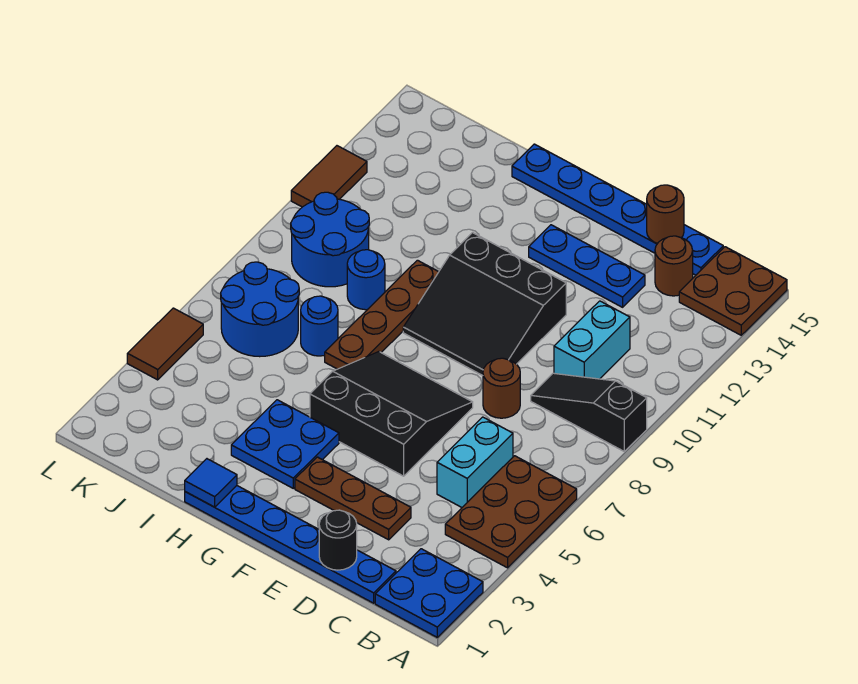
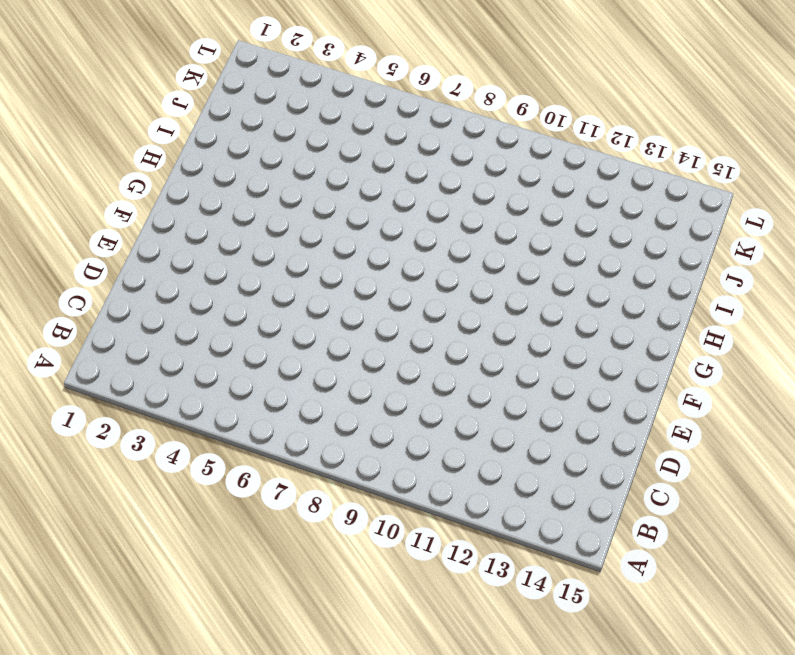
none -> blue 2x2 plate [375,549,483,637]
none -> brown 2x3 plate [445,456,577,568]
none -> black 1x3 slope [531,373,647,451]

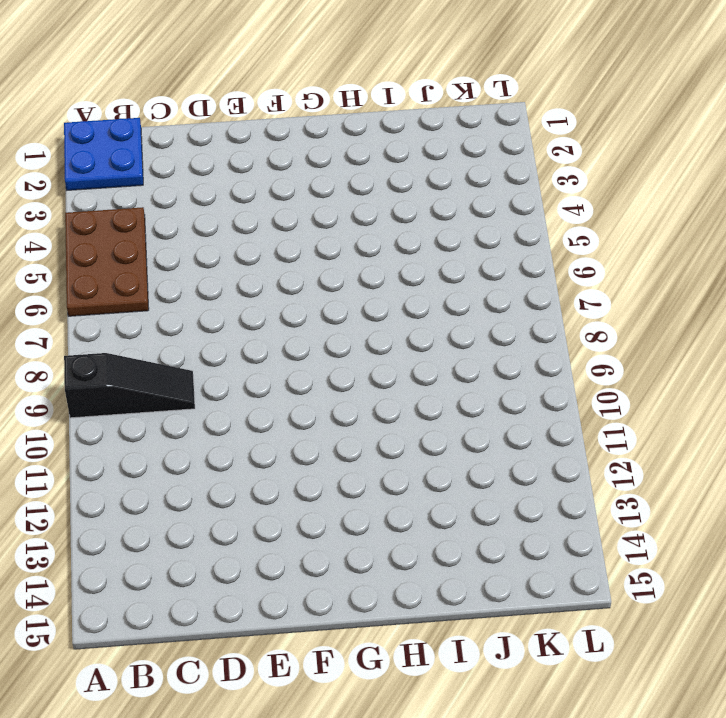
none -> brown 2x2 plate [679,247,787,335]
none -> blue 1x6 plate [185,486,396,603]
none -> cyan 1x2 brick [437,417,513,507]

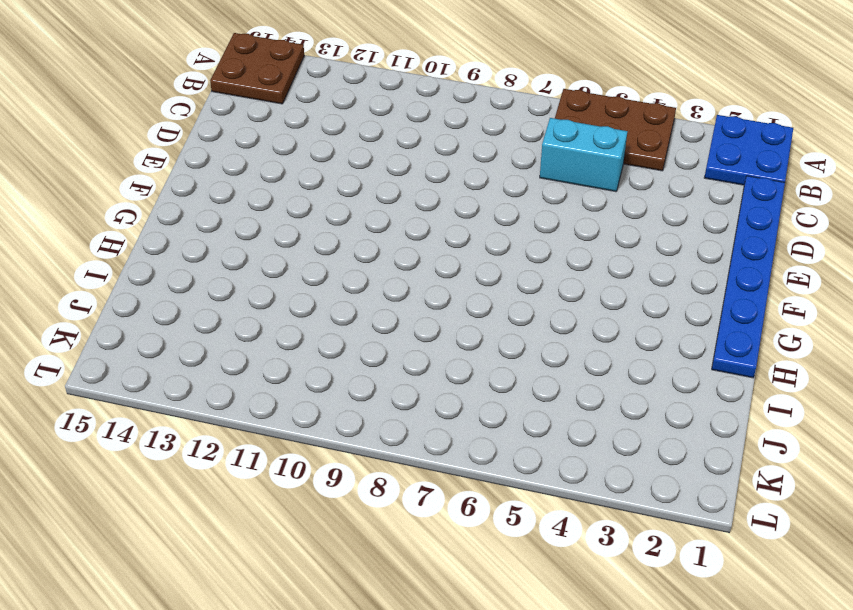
none -> black 1x3 slope [531,373,647,451]
none -> cyan 1x2 brick [554,301,630,379]
none -> brown 1x1 round brick [655,236,693,296]

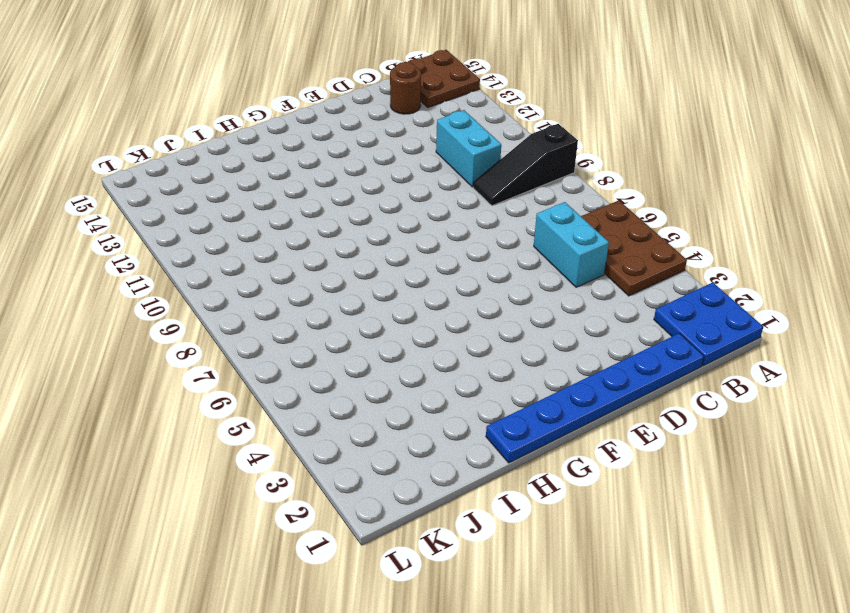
none -> blue 1x6 plate [512,144,723,275]
none -> brown 1x3 plate [295,457,411,540]
none -> brown 1x1 round brick [483,358,520,418]

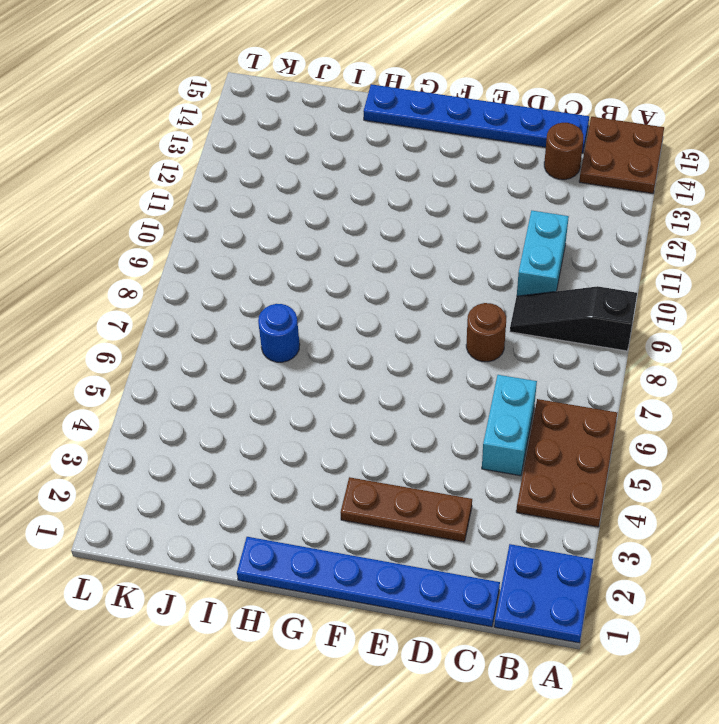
none -> blue 1x3 plate [529,225,645,307]
none -> black 3x3 slope [310,352,473,476]
none -> black 3x3 slope [403,233,566,376]

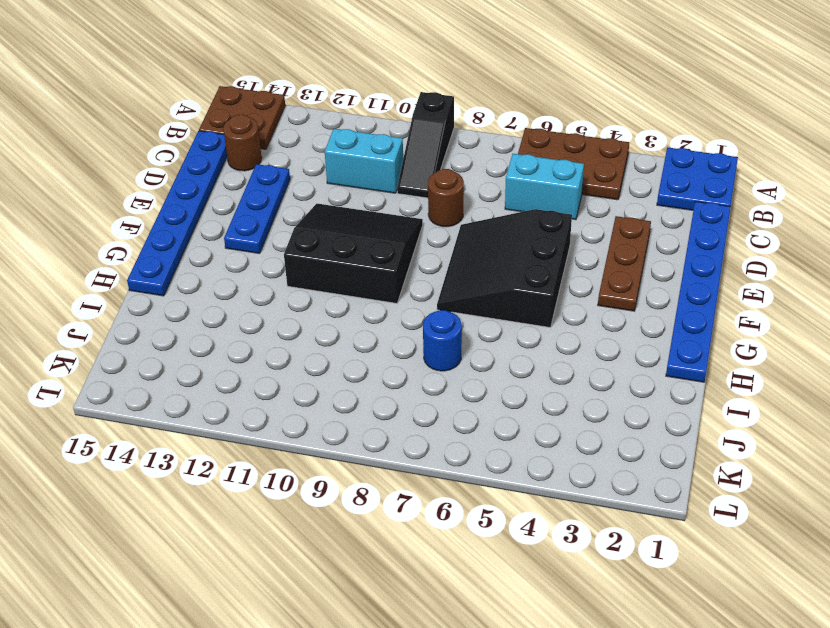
black 3x3 slope [284,204,423,303] -> black 3x3 slope turned to [403,233,566,376]
none -> blue 2x2 plate [231,400,339,488]
none -> brown 1x4 plate [325,260,438,369]
none -> blue 1x1 round brick [347,250,385,310]

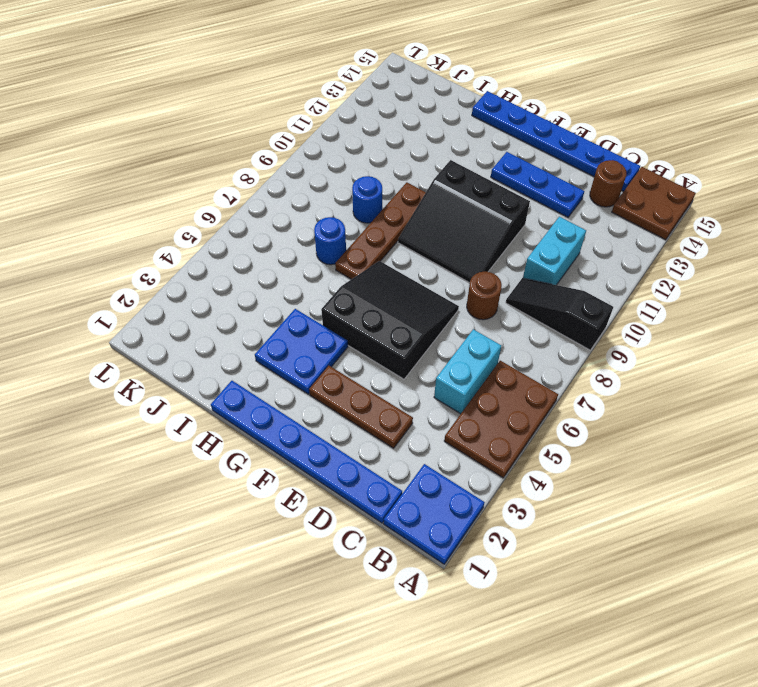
none -> blue 2x2 round brick [221,262,299,357]
none -> blue 2x2 round brick [291,192,369,287]
none -> brown 1x2 tile [127,308,203,380]

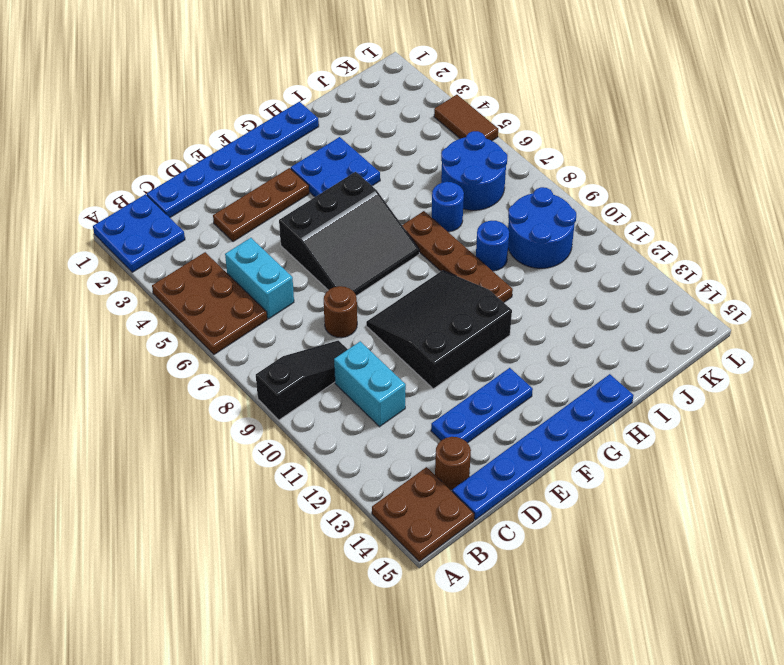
none -> brown 1x2 tile [291,146,367,207]
none -> black 1x1 round brick [319,510,357,570]
none -> brown 1x1 round brick [647,185,684,243]

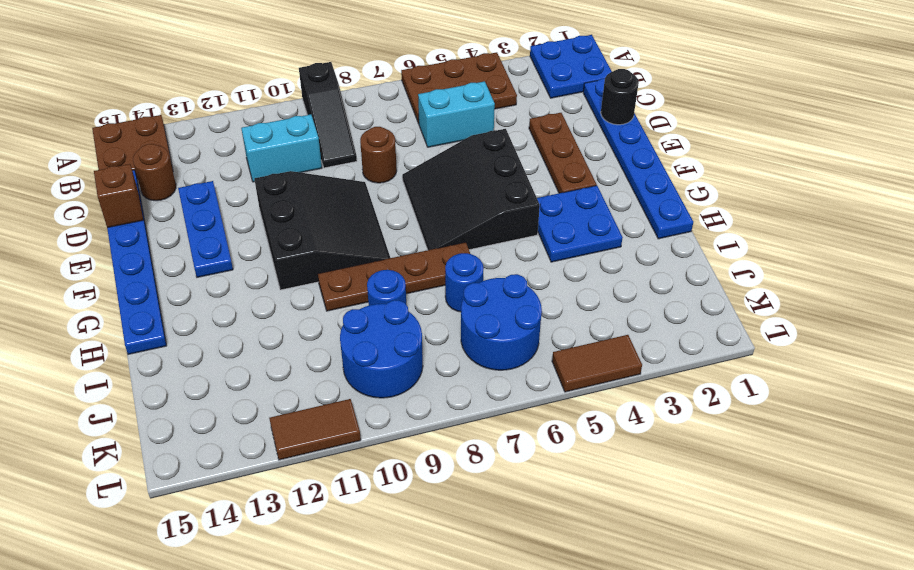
brown 1x1 brick [94,164,143,228] -> brown 1x1 round brick [647,185,684,243]
none -> blue 1x1 tile [185,459,237,507]

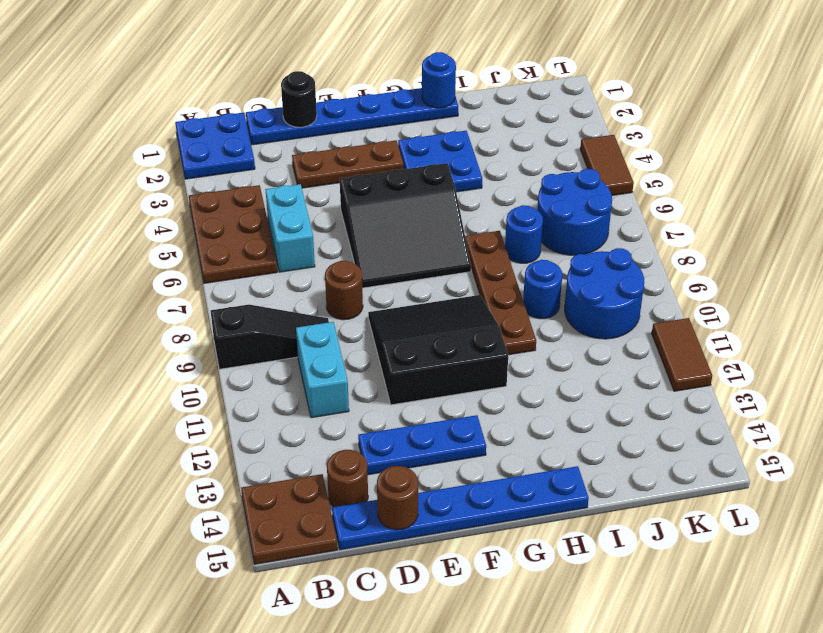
blue 1x1 round brick [422,52,456,108] -> blue 1x1 tile [185,459,237,507]

